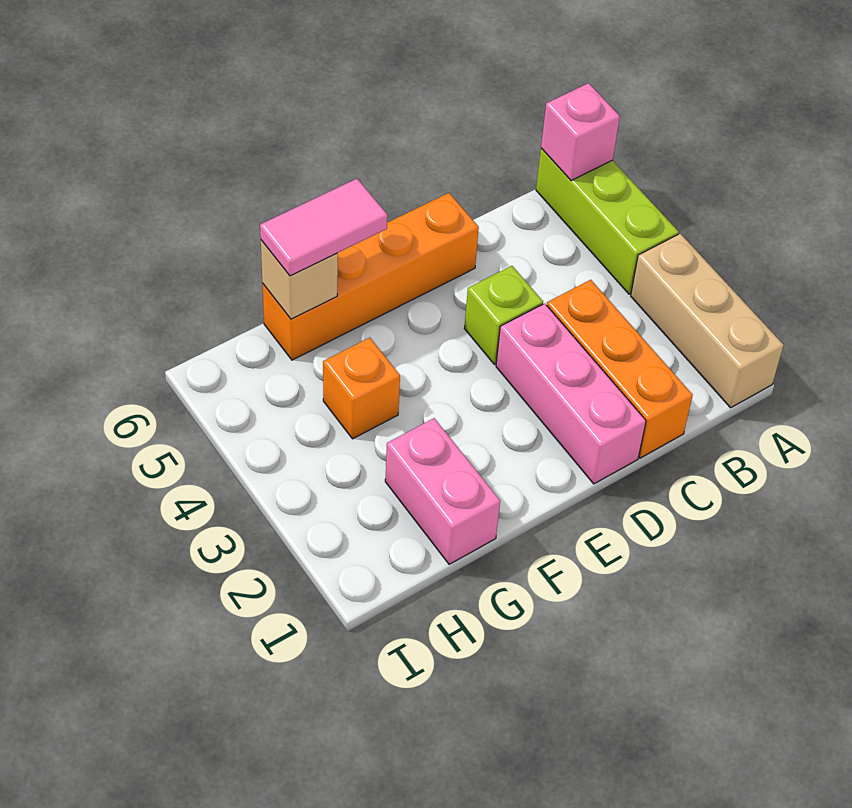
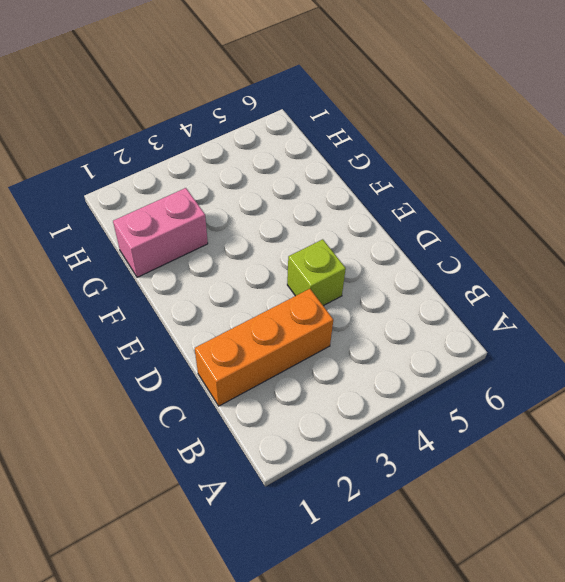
none -> tan 1x3 brick [631,234,784,408]
none -> lime 1x3 brick [536,148,679,294]

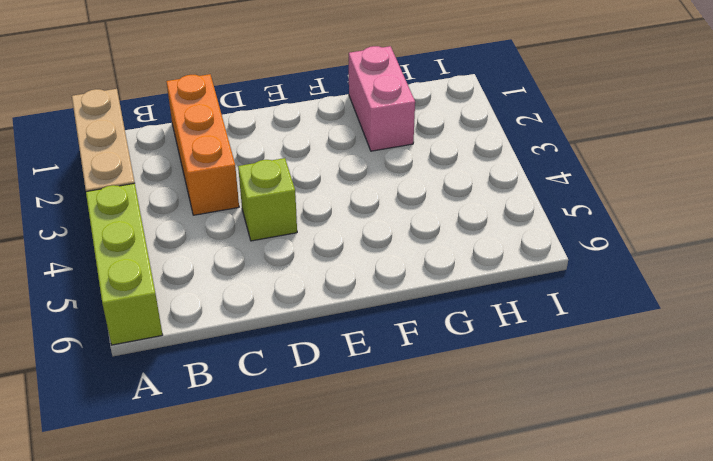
none -> pink 1x3 brick [496,303,646,484]
none -> orange 1x4 brick [262,193,479,360]

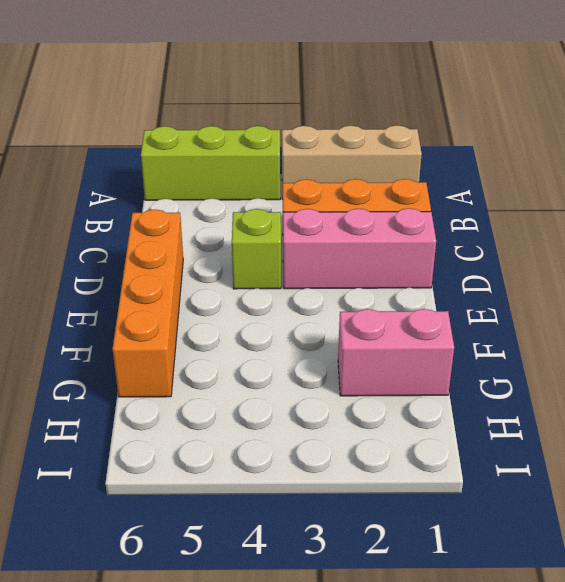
none -> orange 1x1 brick [323,338,400,439]
none -> pink 1x1 brick [541,83,620,181]

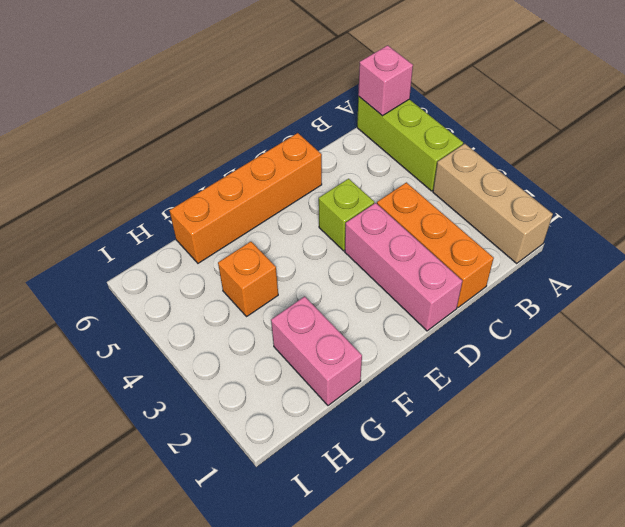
none -> tan 1x1 brick [261,240,338,319]
none -> pink 1x2 tile [260,179,387,276]

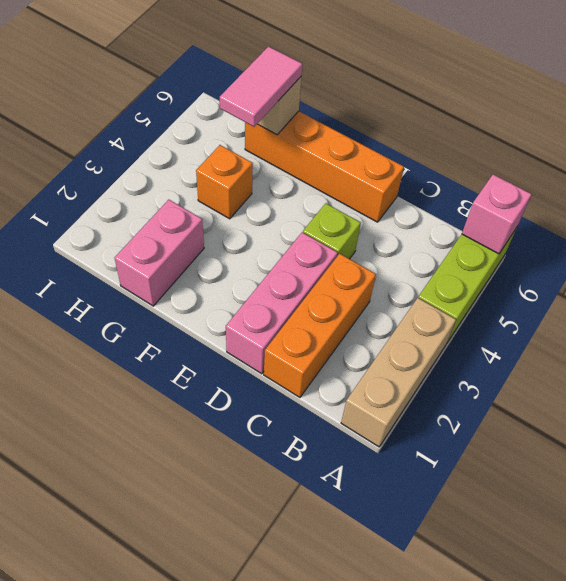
pink 1x2 tile [220,47,302,127] -> pink 1x2 tile turned to [260,179,387,276]

